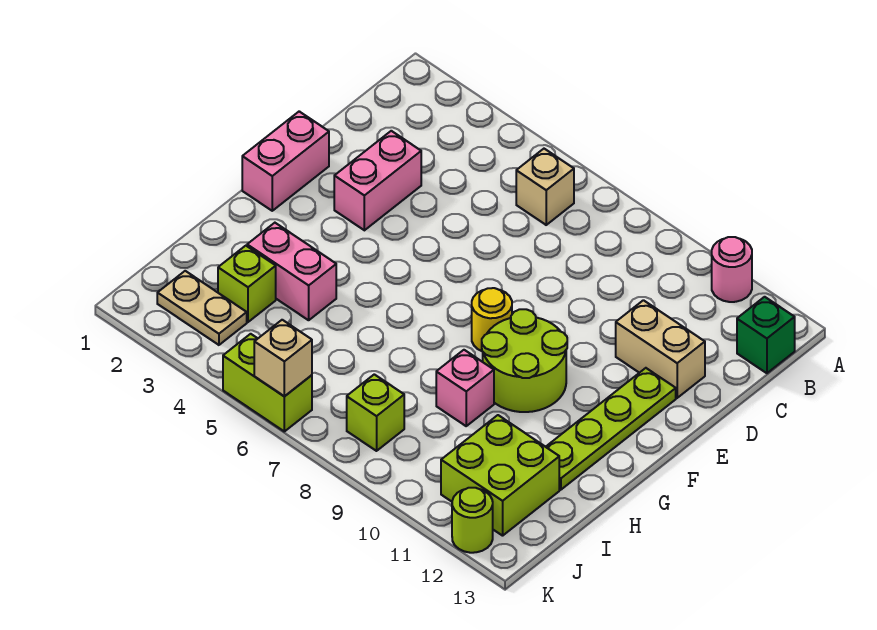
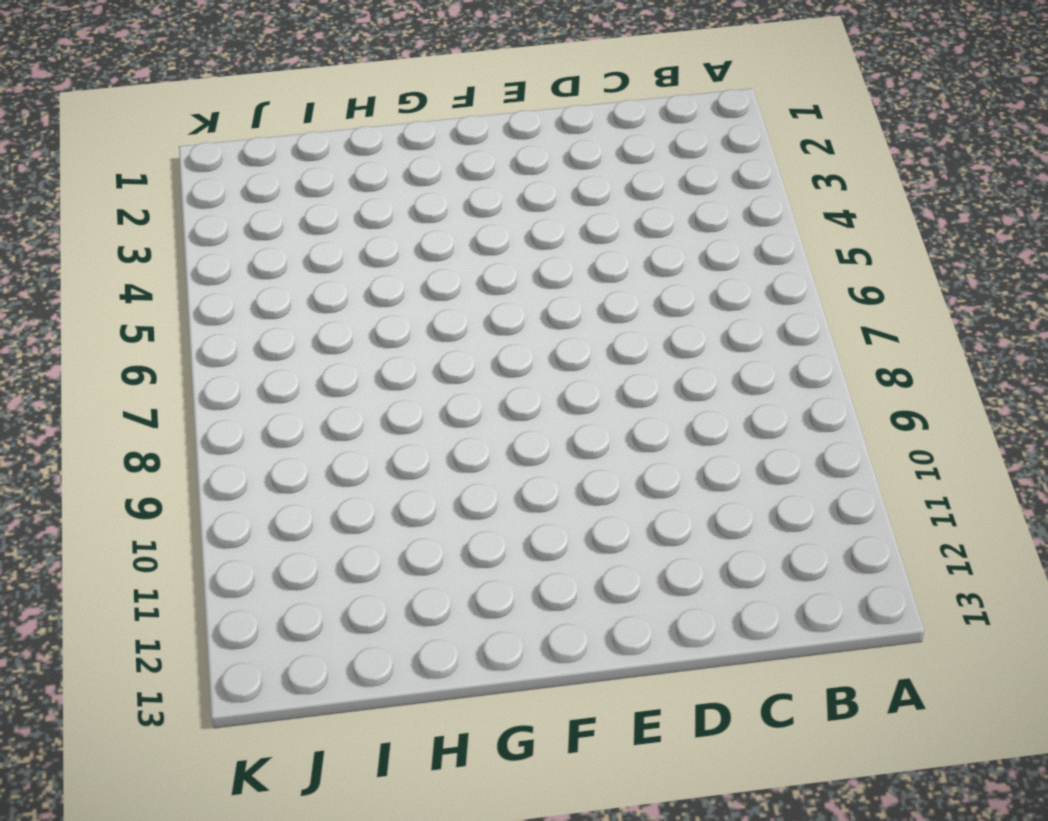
none -> pink 1x1 round brick [712,237,752,302]
none -> tan 1x1 brick [516,149,574,225]
none -> green 1x1 brick [737,297,795,373]

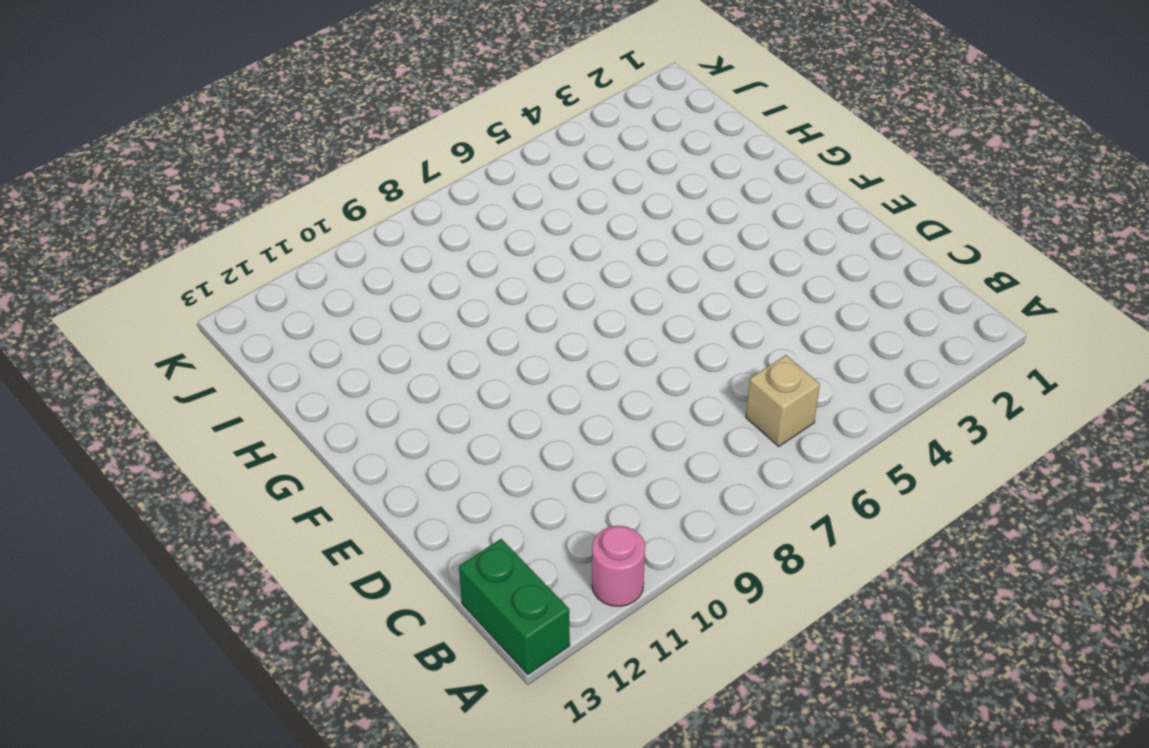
green 1x2 brick [459,539,570,674] -> green 1x1 brick [737,297,795,373]
none -> pink 1x2 brick [334,131,421,230]
none -> tan 1x2 brick [616,300,705,398]
none -> pink 1x2 brick [242,111,329,211]

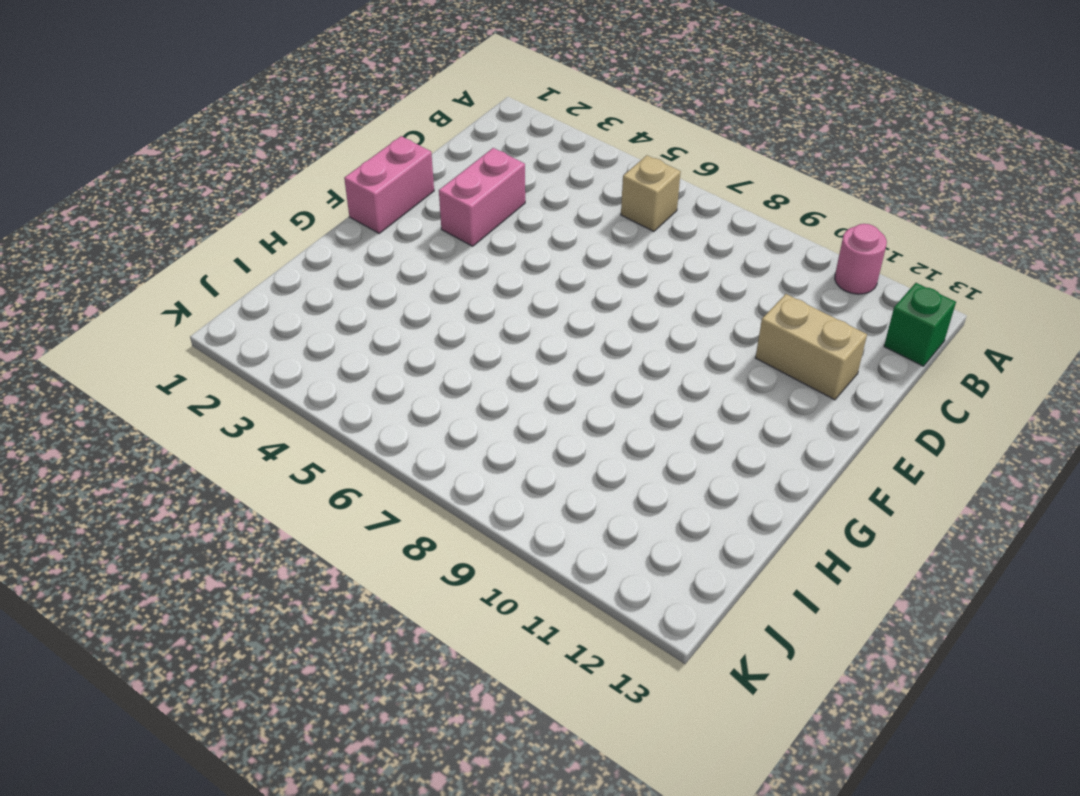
none -> lime 1x4 plate [546,368,676,490]
none -> yellow 1x1 round brick [472,288,512,351]
none -> lime 2x2 round brick [482,309,567,412]

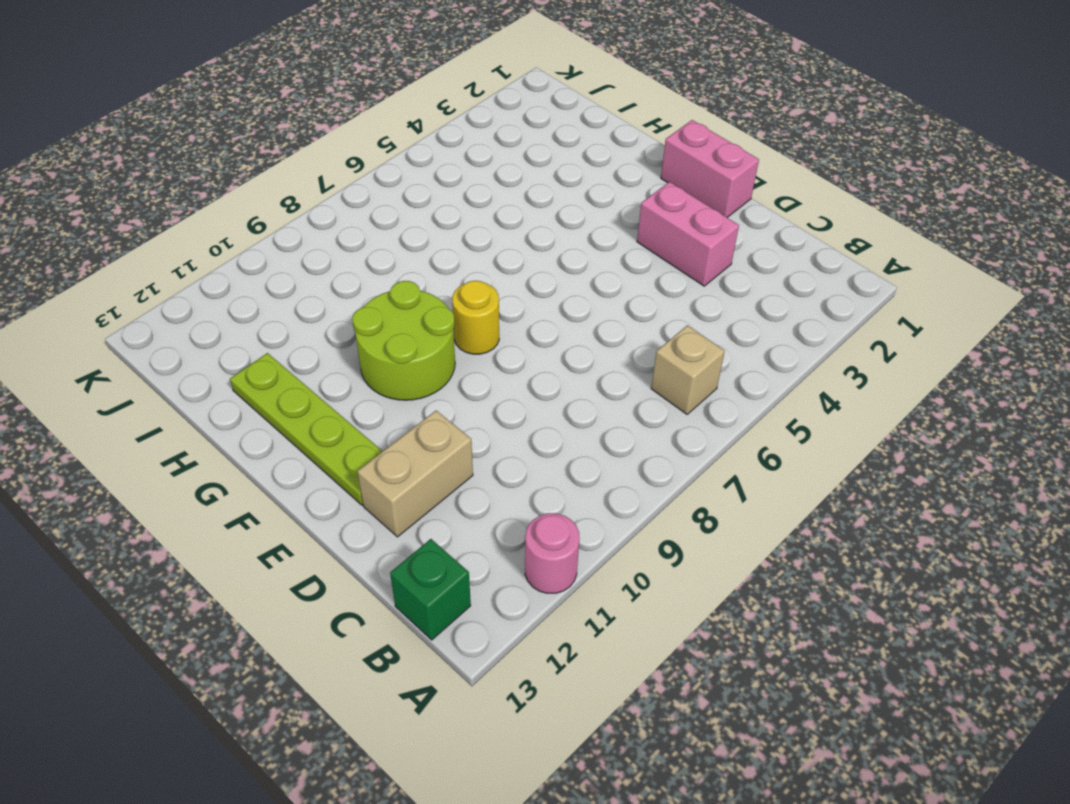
none -> pink 1x2 brick [247,223,336,320]
none -> pink 1x1 brick [436,350,494,426]
none -> lime 1x1 brick [218,246,276,322]

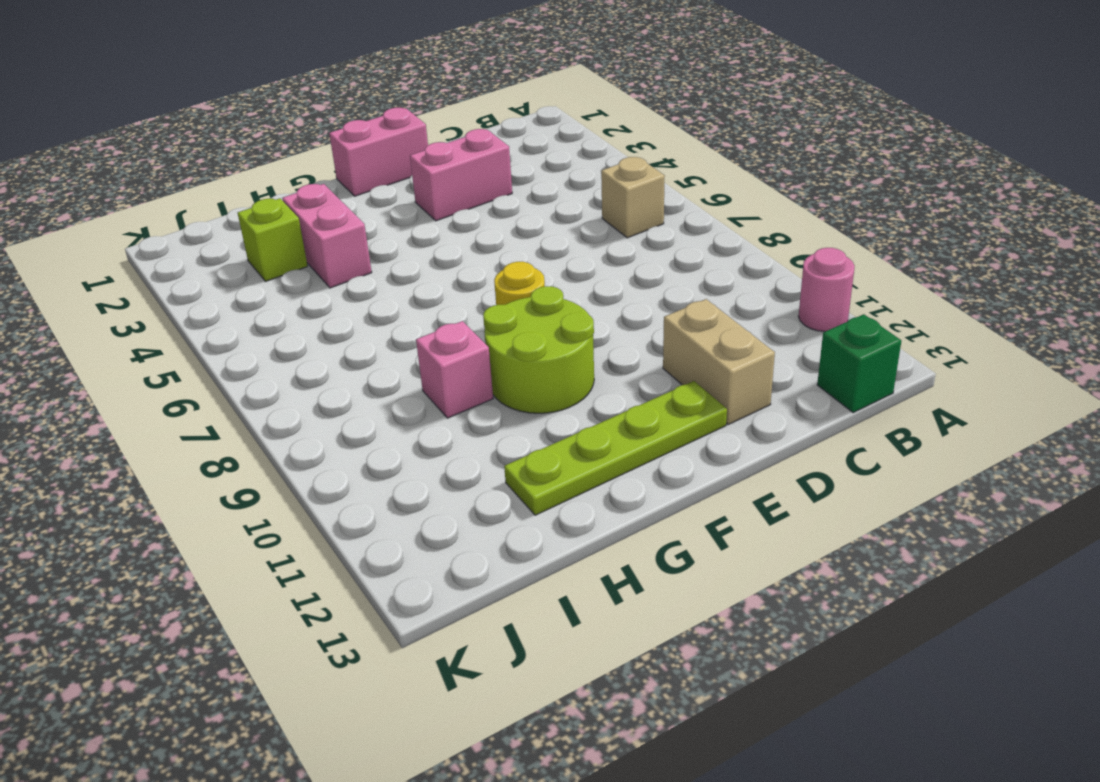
none -> lime 2x2 brick [441,415,559,536]
none -> tan 1x2 plate [157,271,247,345]
none -> lime 1x1 brick [347,374,404,451]

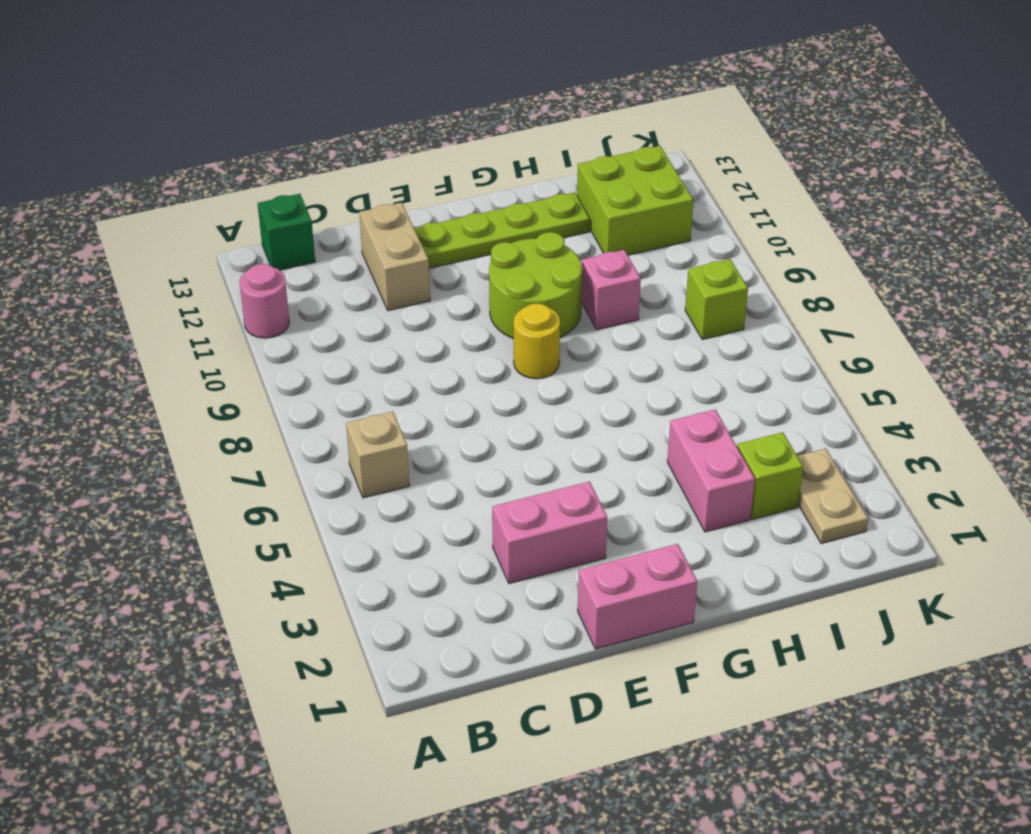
none -> lime 1x2 brick [223,334,312,431]
none -> lime 1x1 round brick [452,488,493,553]
none -> tan 1x1 brick [254,320,312,396]

